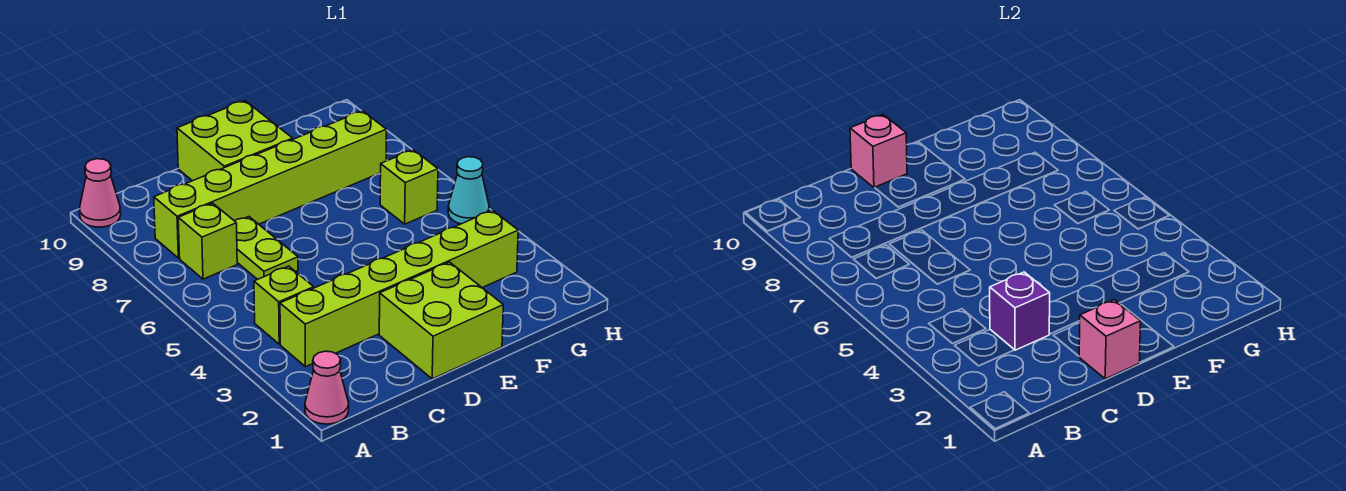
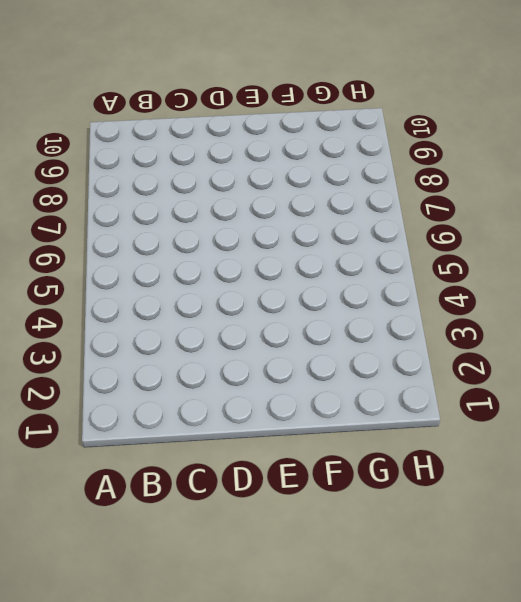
none -> pink 1x1 cone [305,351,349,424]
none -> pink 1x1 cone [79,159,121,227]
none -> lime 1x6 brick [280,210,518,367]

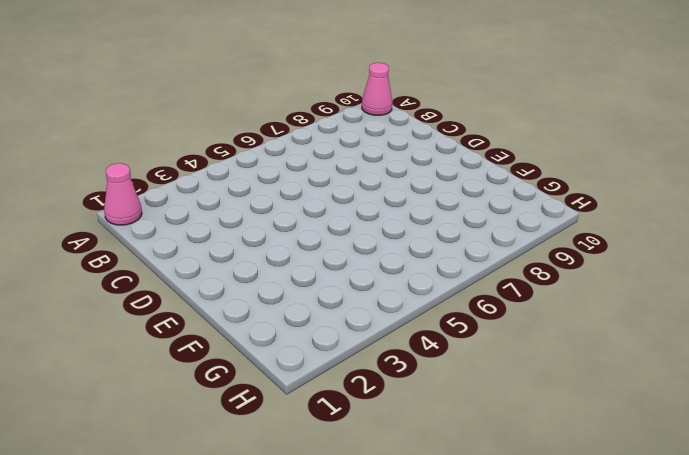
none -> lime 1x6 brick [280,210,518,367]
none -> lime 1x1 brick [254,266,314,344]
none -> lime 1x1 brick [178,203,237,279]

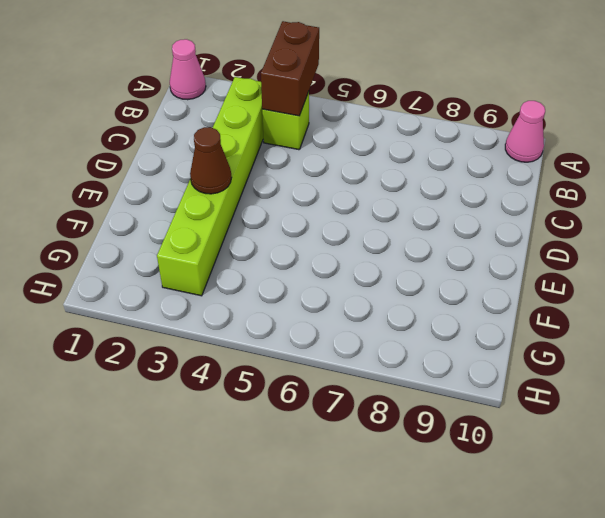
brown 1x2 brick [261,21,319,116] -> none
brown 1x1 cone [190,127,232,194] -> none
none -> lime 1x1 brick [178,203,237,279]
none -> lime 1x6 brick [154,111,387,258]
none -> lime 1x2 plate [235,217,298,280]

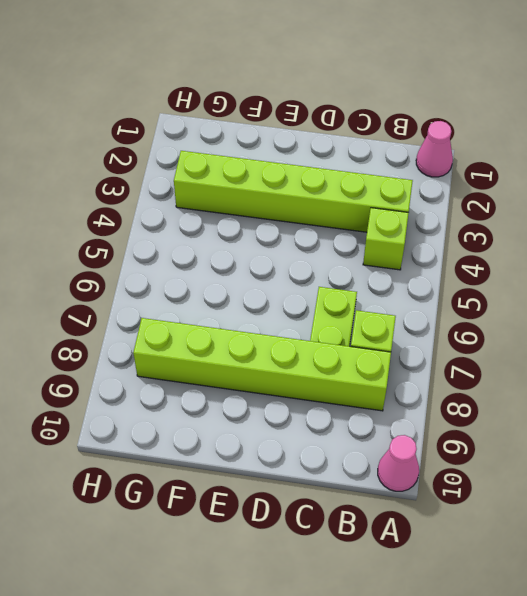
none -> lime 2x2 brick [379,262,503,379]
none -> lime 2x2 brick [177,101,293,181]
none -> lime 1x1 brick [380,150,438,224]

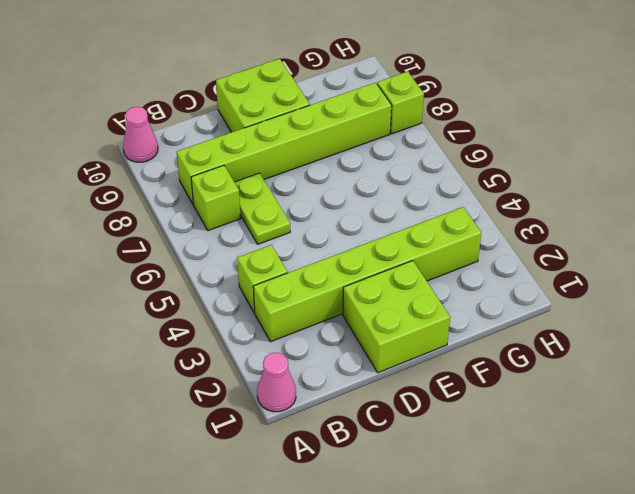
lime 1x1 brick [377,71,424,134] -> lime 1x1 brick moved to [380,150,438,224]
none -> cyan 1x1 cone [448,157,489,224]
none -> purple 1x1 brick [990,272,1050,350]
none -> pink 1x1 brick [1079,300,1141,379]

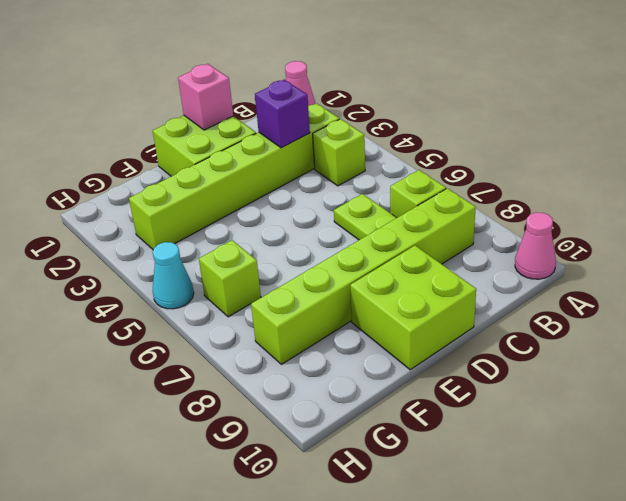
none -> pink 1x1 brick [850,115,907,188]

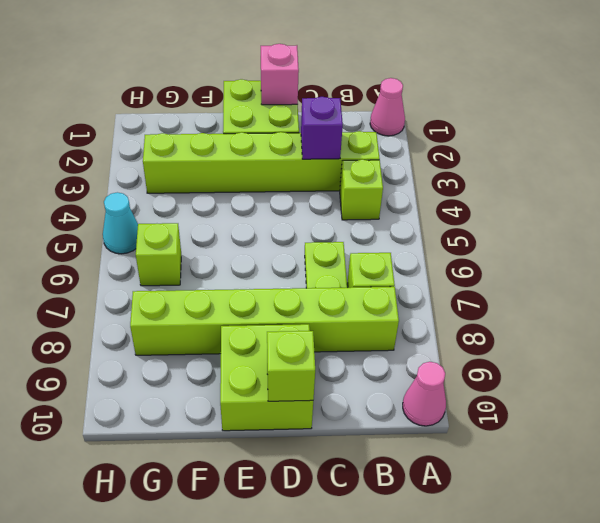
lime 1x1 brick [267,331,315,401] -> pink 1x1 brick [850,115,907,188]

